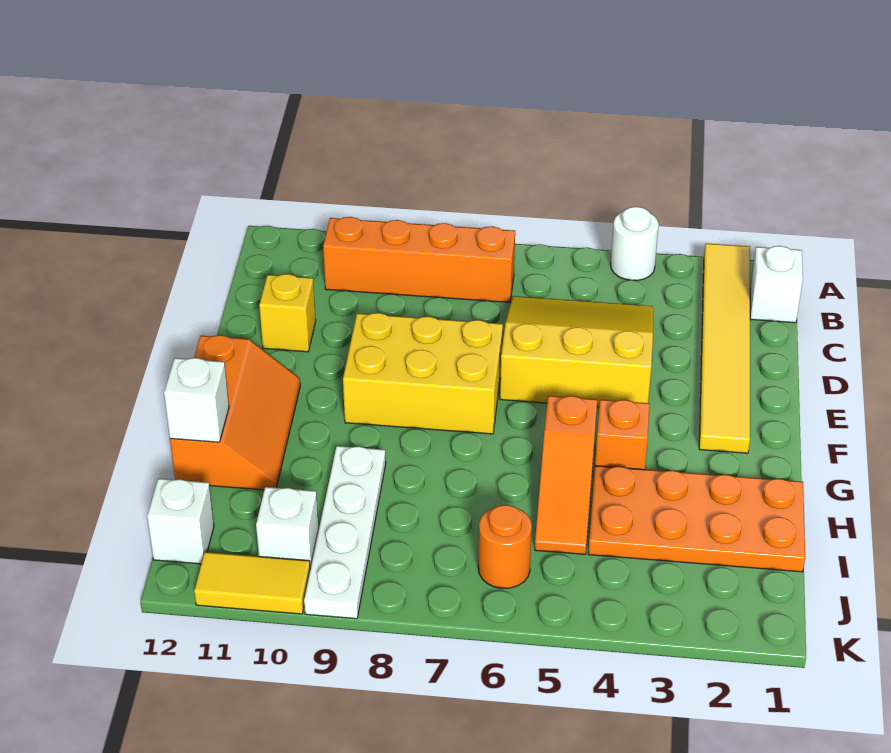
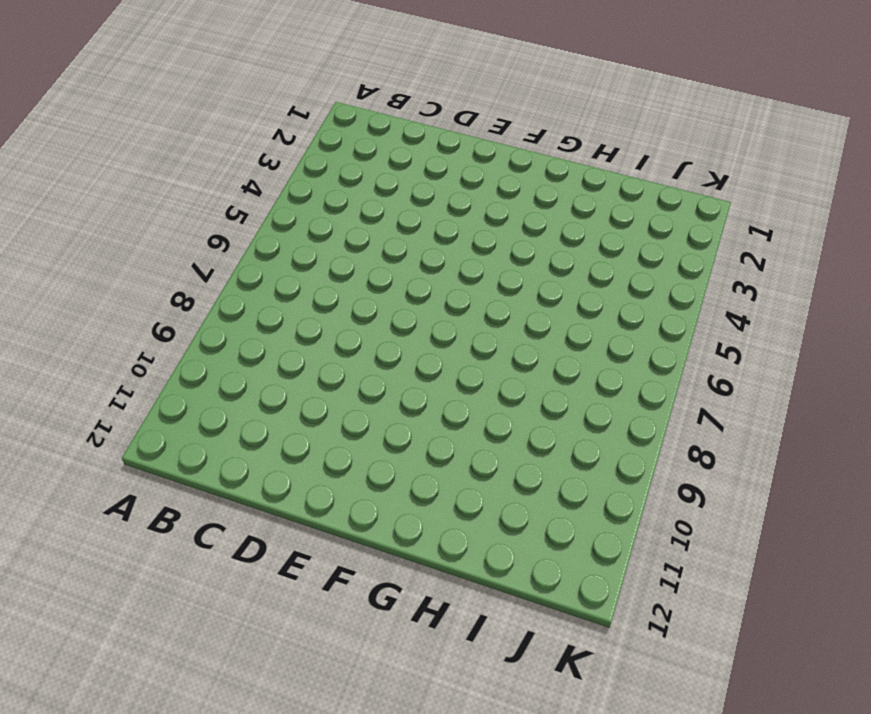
none -> yellow 1x6 tile [699,243,750,453]
none -> white 1x1 round brick [611,207,659,280]
none -> white 1x1 brick [750,246,803,323]

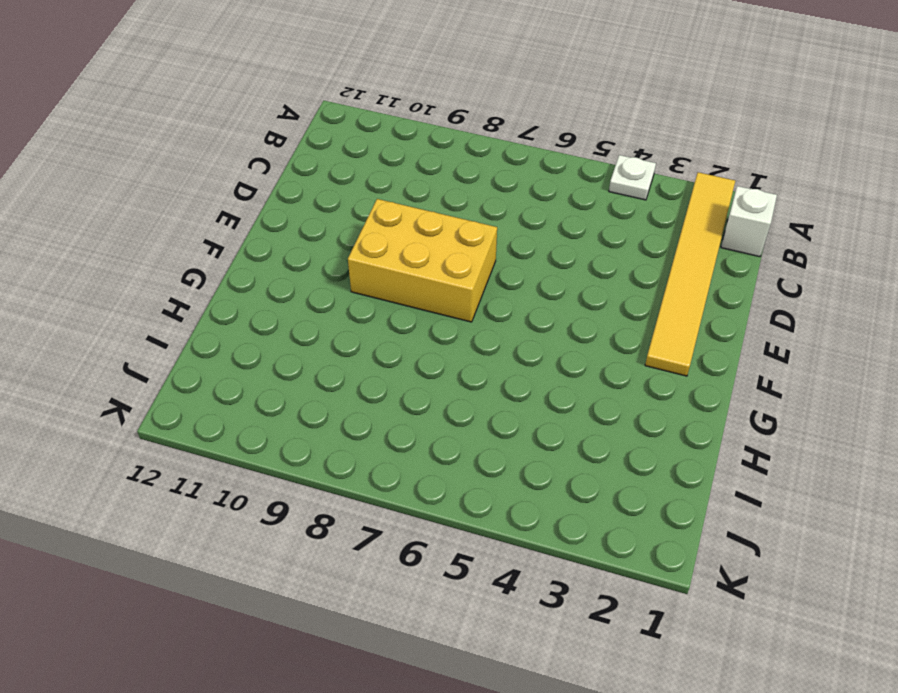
white 1x1 plate [609,155,656,200] -> white 1x1 round brick [611,207,659,280]
none -> orange 1x4 brick [323,217,515,302]
none -> yellow 3x3 slope [500,296,653,407]
none -> yellow 1x1 brick [259,274,316,352]

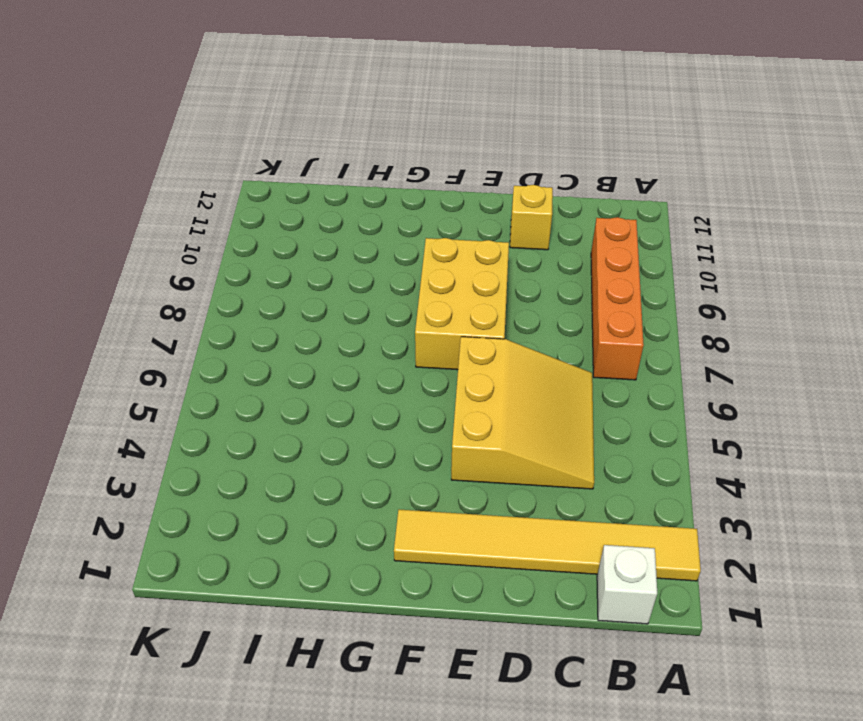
none -> white 1x1 round brick [611,207,659,280]
none -> orange 2x3 slope [170,335,300,490]
none -> orange 1x1 brick [595,400,650,470]

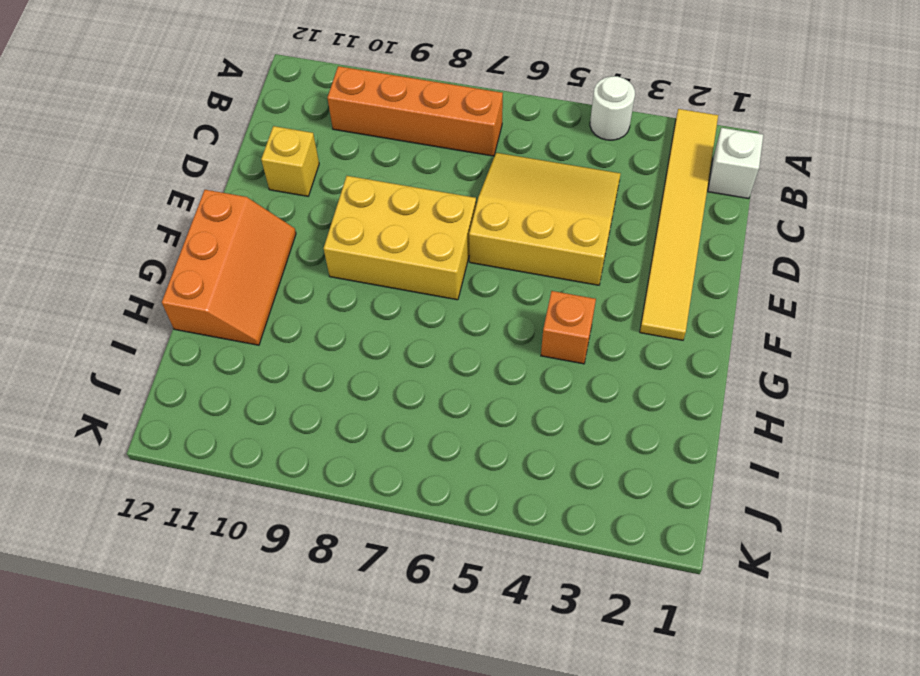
none -> orange 1x3 slope [535,396,597,554]
none -> orange 2x4 plate [588,466,805,572]
none -> white 1x4 plate [304,446,386,619]

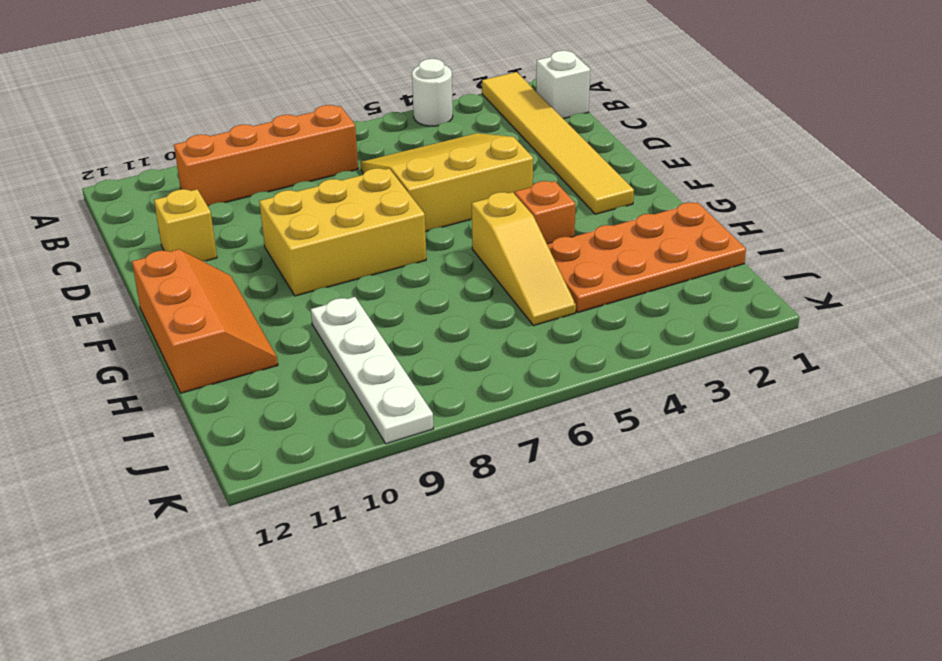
yellow 1x3 slope [472,192,576,325] -> orange 1x3 slope [535,396,597,554]
none -> orange 1x1 round brick [478,505,532,588]
none -> white 1x1 brick [256,487,319,569]
none -> white 1x1 brick [147,479,214,564]

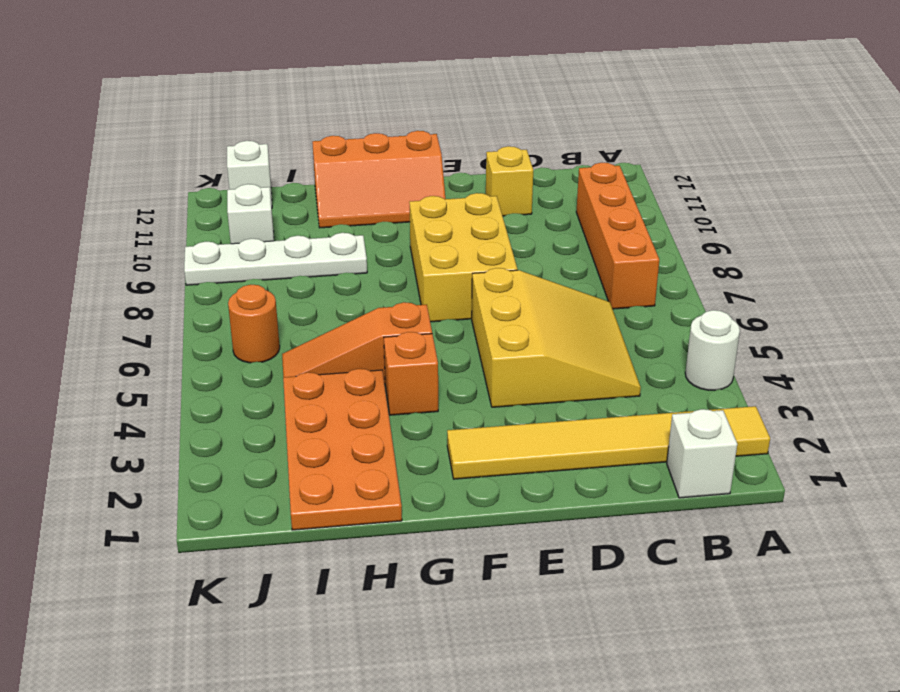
none -> yellow 1x2 tile [194,552,310,614]
none -> white 1x1 brick [164,358,229,442]

